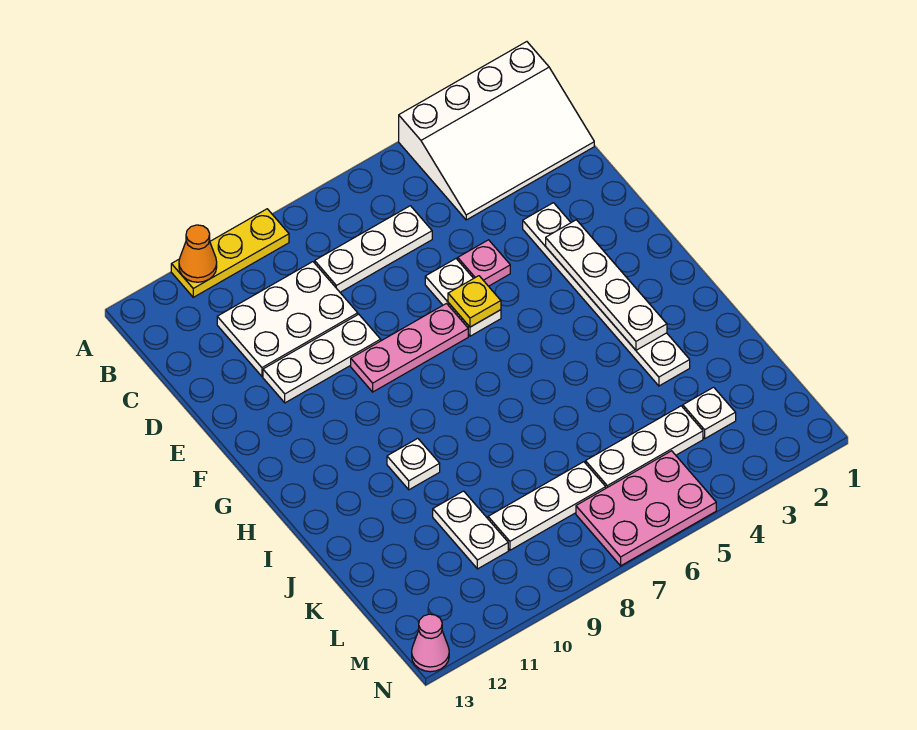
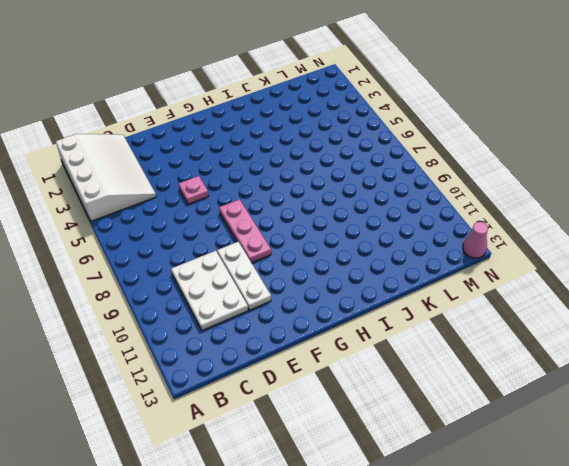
none -> yellow 1x3 plate [171,209,289,297]
none -> white 1x3 plate [315,206,432,292]
none -> white 1x6 plate [523,203,690,386]

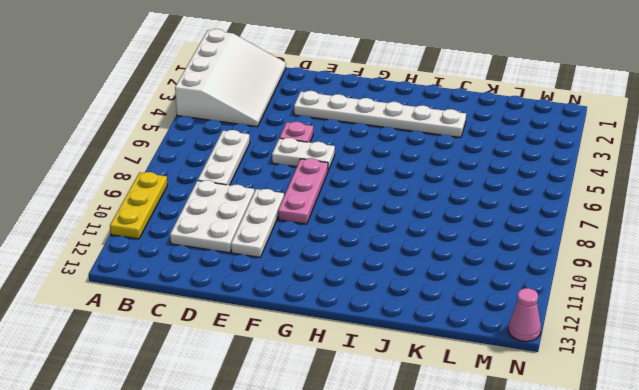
none -> white 1x1 plate [387,438,440,490]
none -> white 1x2 plate [433,491,508,569]
none -> white 1x1 plate [683,387,736,438]

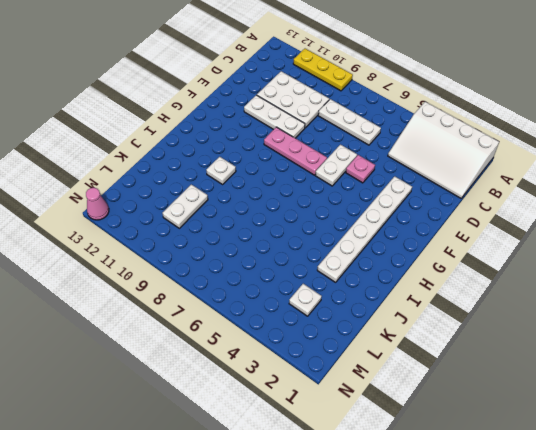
none -> white 1x3 plate [585,406,703,488]
none -> white 1x3 plate [488,462,606,550]
none -> pink 2x3 plate [576,451,716,566]

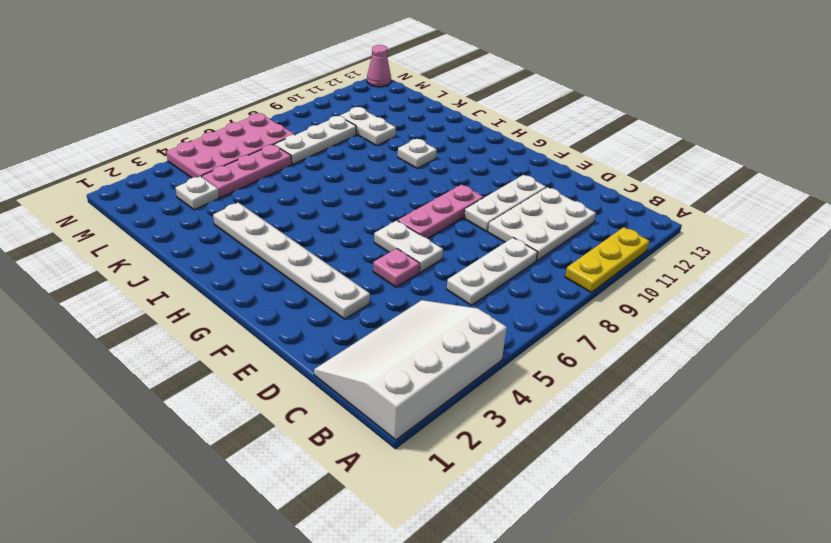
pink 1x3 plate [202,145,292,198] -> white 1x3 plate [585,406,703,488]
pink 2x4 plate [166,113,295,178] -> pink 2x3 plate [576,451,716,566]
none -> orange 1x1 cone [179,225,217,282]
none -> white 1x4 plate [546,220,667,350]
none -> yellow 1x1 plate [448,276,501,327]

